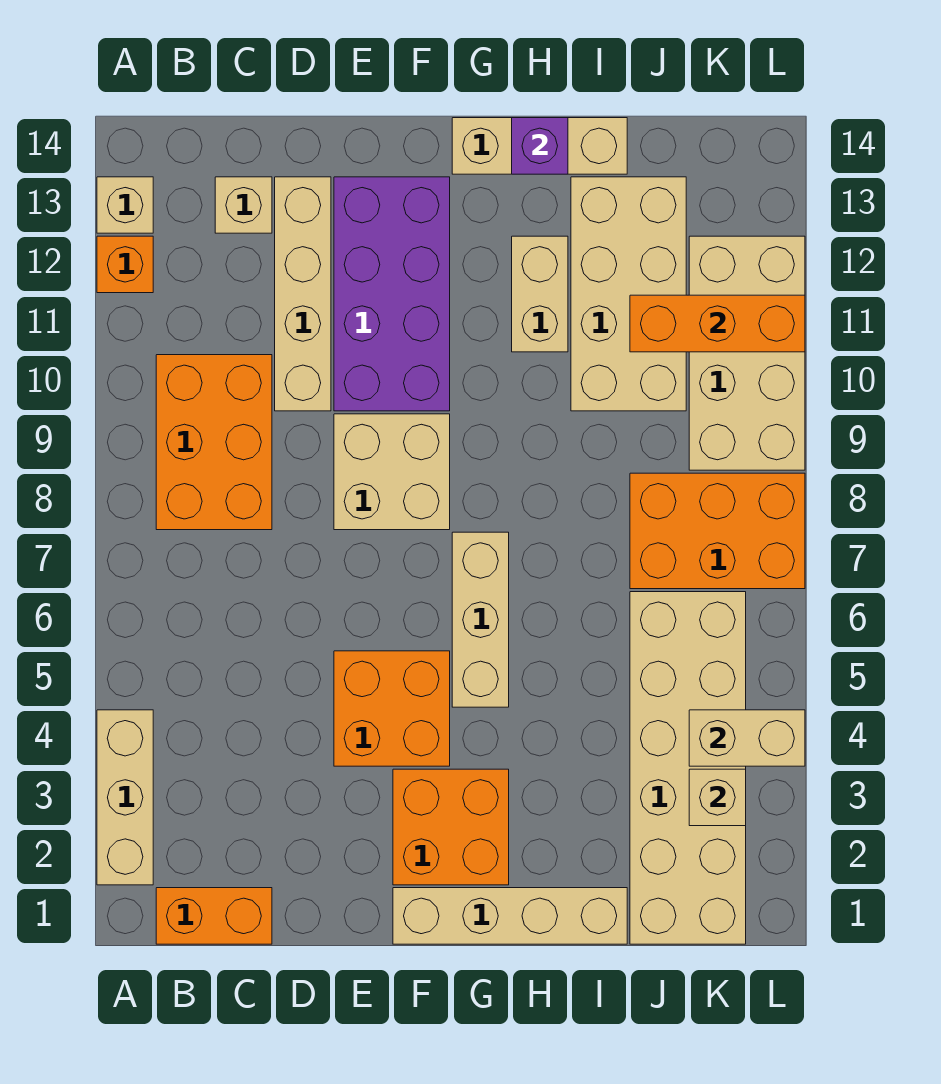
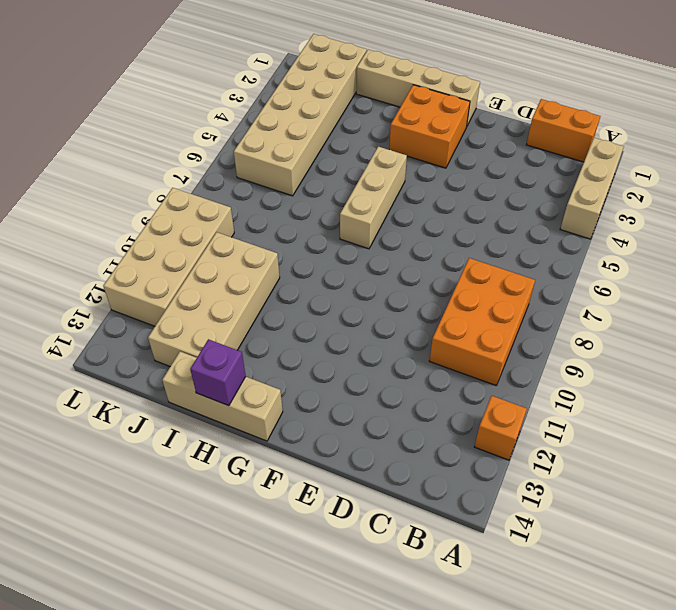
none -> tan 1x1 brick [97,177,153,233]
none -> tan 1x1 brick [215,177,272,233]
none -> tan 1x4 brick [275,177,331,411]

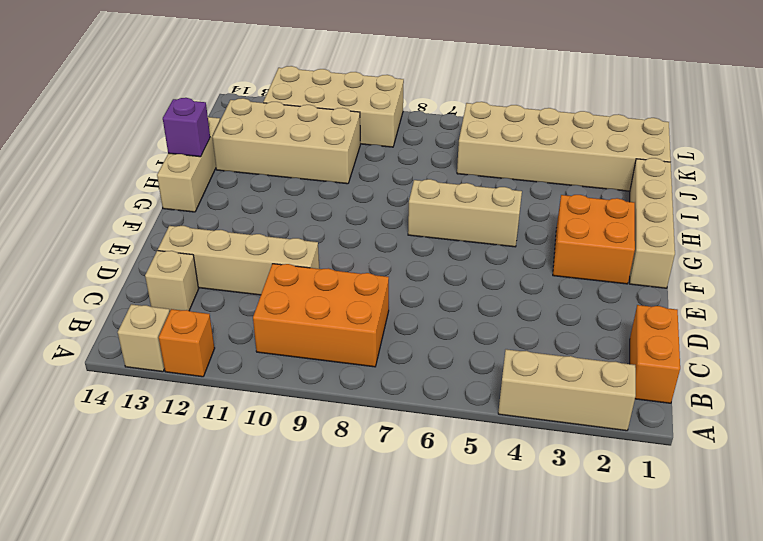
none -> orange 2x2 brick [334,651,450,766]
none -> tan 2x2 brick [334,414,450,530]
none -> purple 2x4 brick [334,177,450,411]

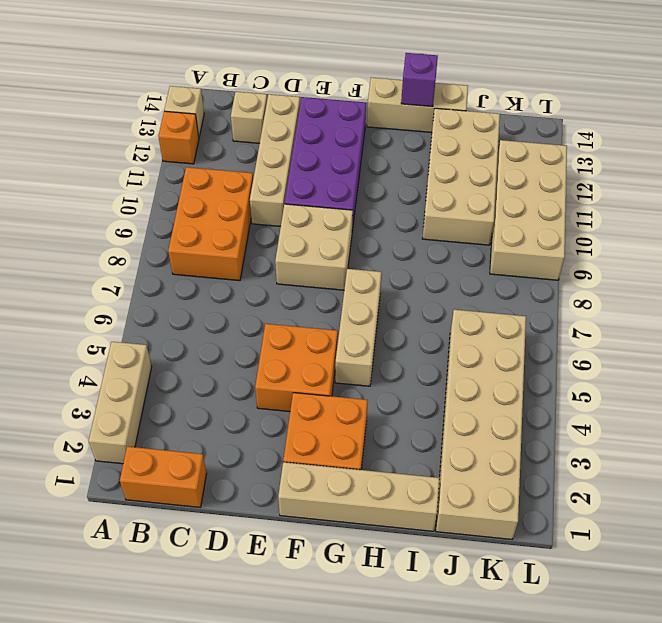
none -> tan 1x2 brick [512,236,568,352]
none -> orange 2x3 brick [630,473,805,589]
none -> orange 1x3 brick [630,295,805,352]

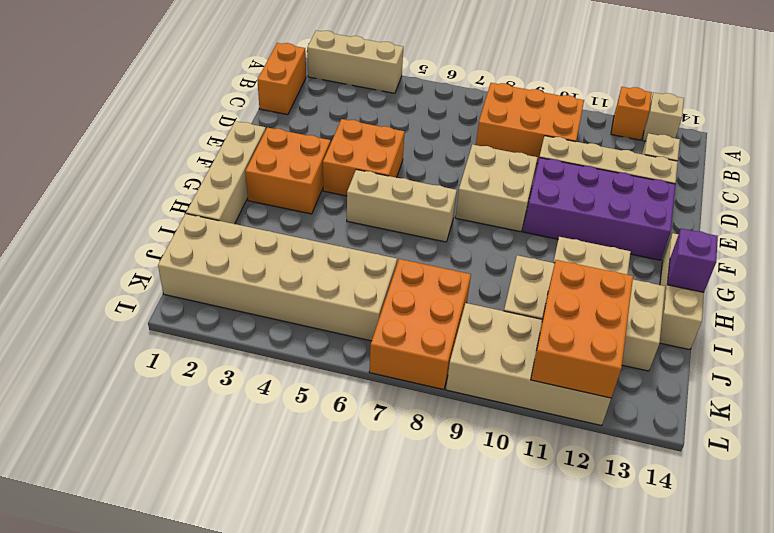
orange 2x3 brick [531,260,633,398] -> orange 1x3 brick [630,295,805,352]
none -> tan 1x1 brick [689,769,746,826]
none -> tan 1x2 brick [689,710,805,766]

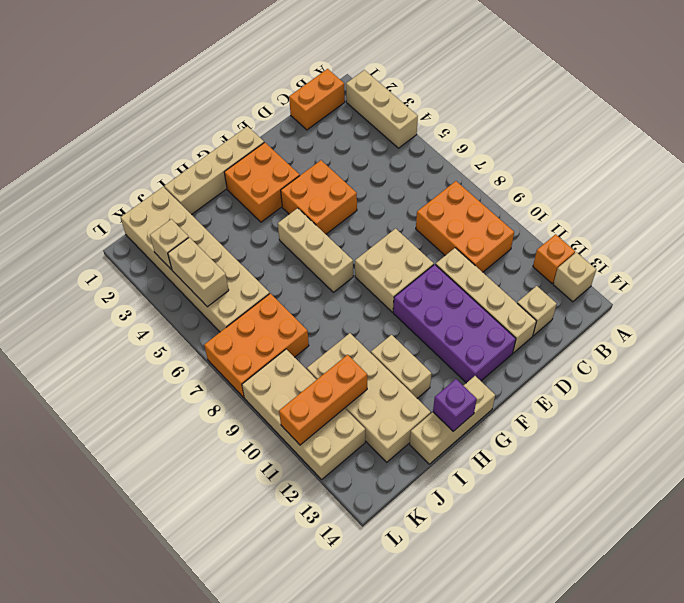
tan 1x2 brick [168,237,229,307] -> tan 1x2 brick turned to [689,710,805,766]

